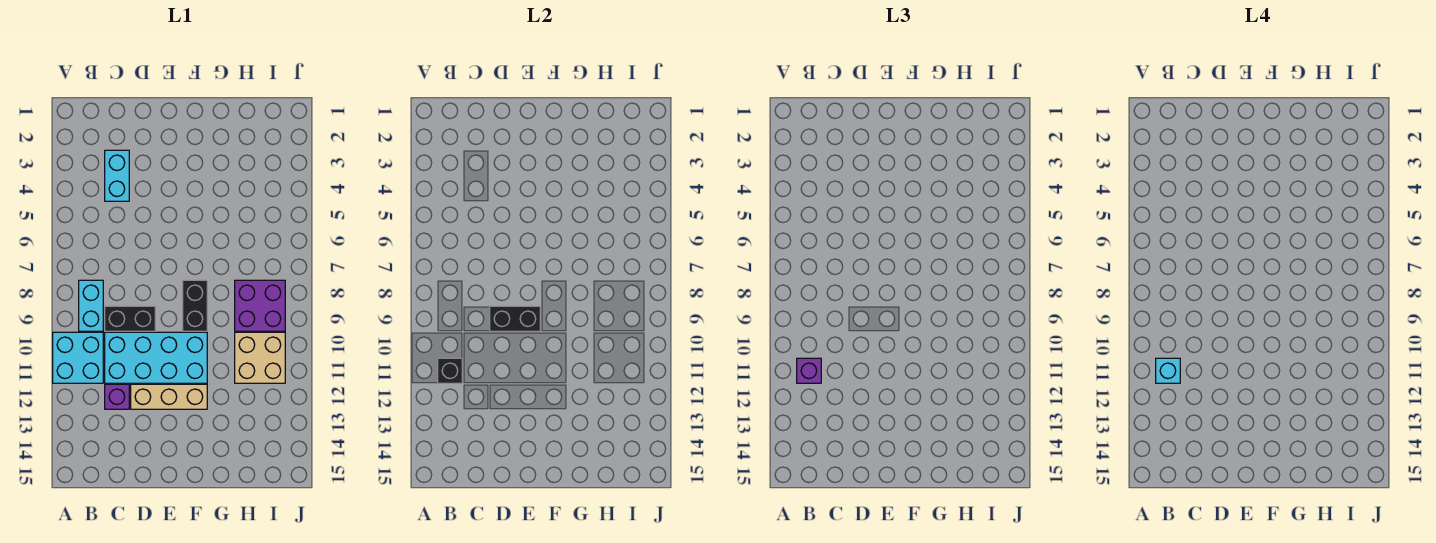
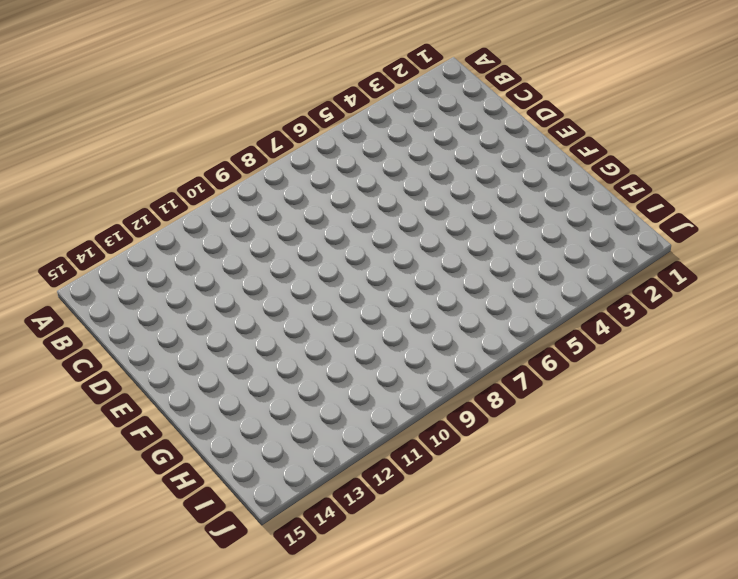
none -> cyan 2x2 brick [53,332,103,383]
none -> cyan 1x2 brick [79,280,103,331]
none -> cyan 1x2 brick [105,150,129,201]

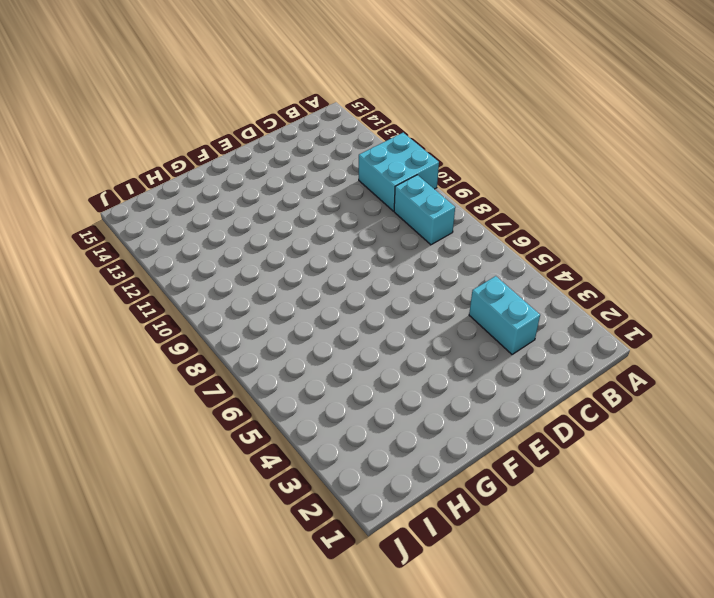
none -> black 1x2 brick [105,306,155,331]
none -> cyan 2x4 brick [105,332,207,383]
none -> purple 1x1 brick [105,384,129,409]

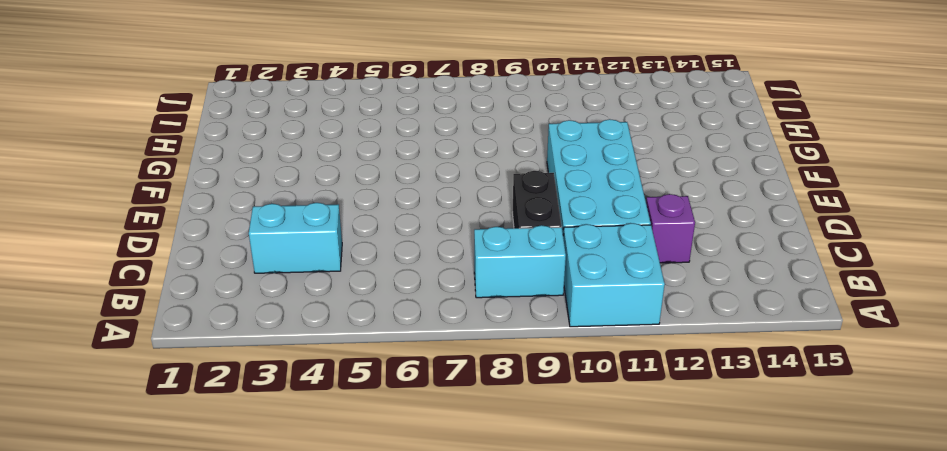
none -> tan 1x3 brick [131,384,207,409]
none -> black 1x2 brick [183,280,207,331]
none -> purple 2x2 brick [235,280,285,331]

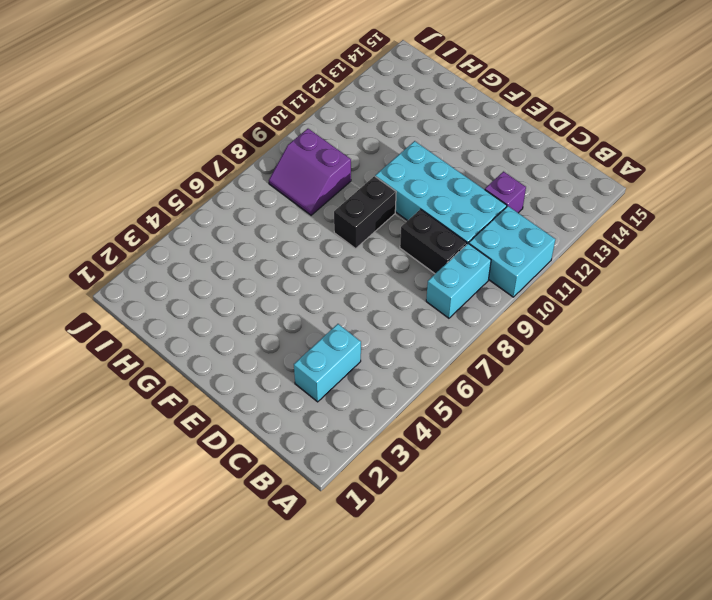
purple 2x2 slope [269,129,351,215] -> purple 2x2 brick [235,280,285,331]
none -> tan 1x3 brick [131,384,207,409]
none -> tan 2x2 brick [235,332,285,383]
none -> black 1x1 brick [438,358,462,383]

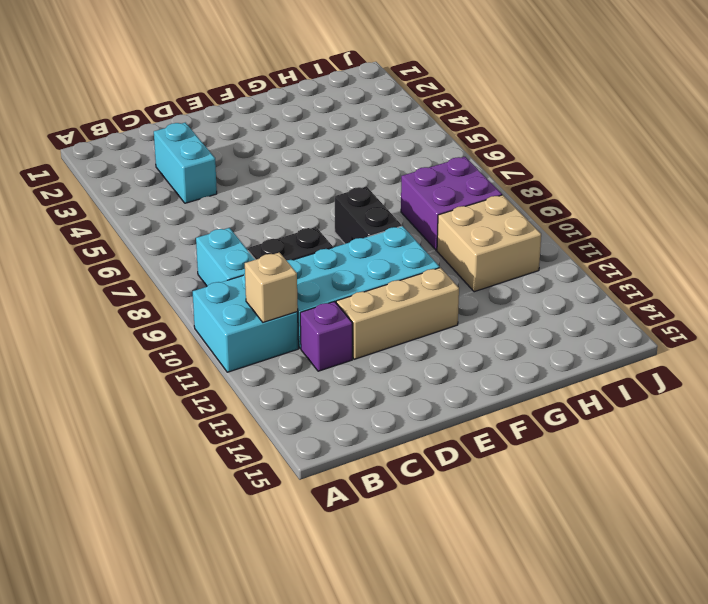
tan 1x1 brick [245,252,298,323] -> black 1x1 brick [438,358,462,383]
none -> black 1x2 brick [490,306,540,331]
none -> purple 1x1 brick [797,358,821,383]
none -> cyan 1x1 brick [1156,358,1180,383]

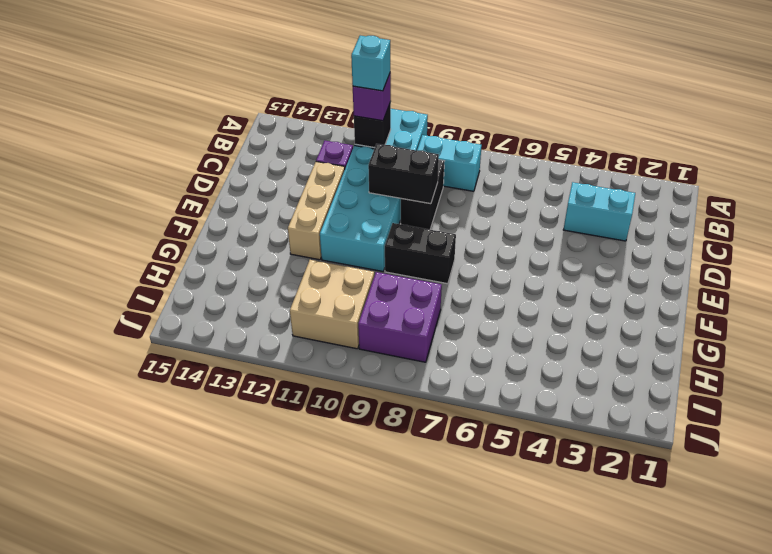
black 1x2 brick [368,144,439,204] -> black 1x2 brick turned to [490,306,540,331]

